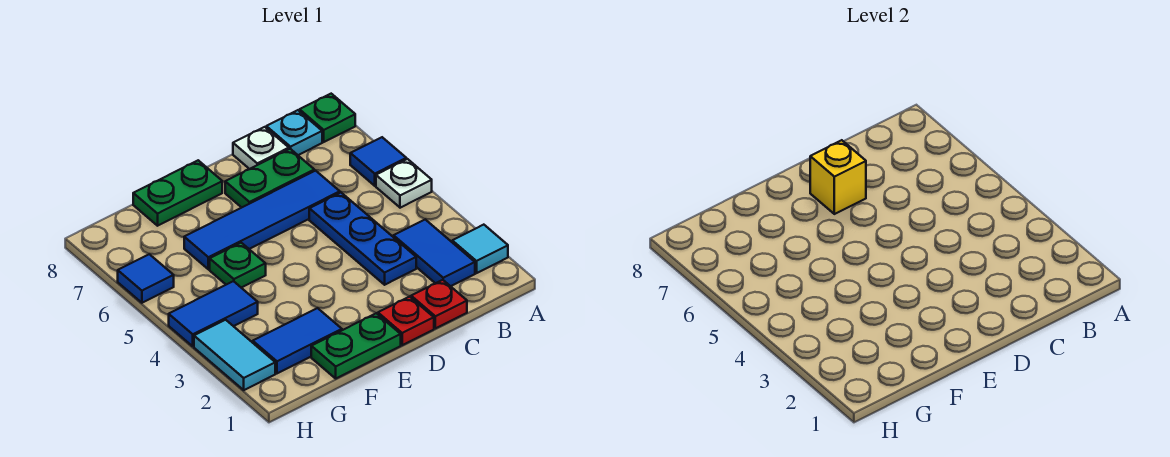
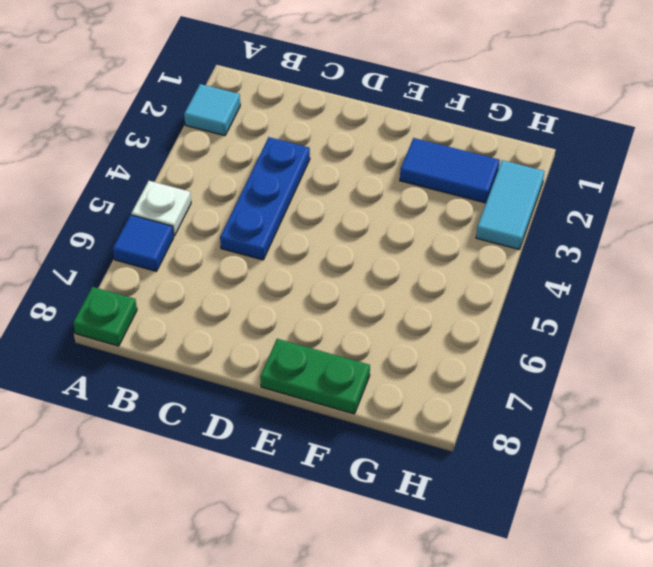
none -> blue 1x2 tile [394,220,475,286]
none -> cyan 1x1 plate [266,110,322,155]
none -> red 1x1 plate [411,280,467,328]

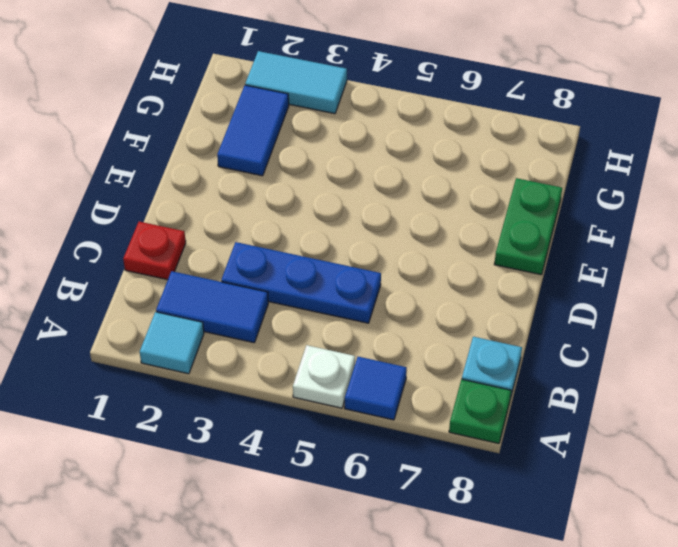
none -> blue 1x4 tile [184,171,340,269]
none -> green 1x2 plate [225,149,314,208]
none -> white 1x1 plate [233,127,289,169]

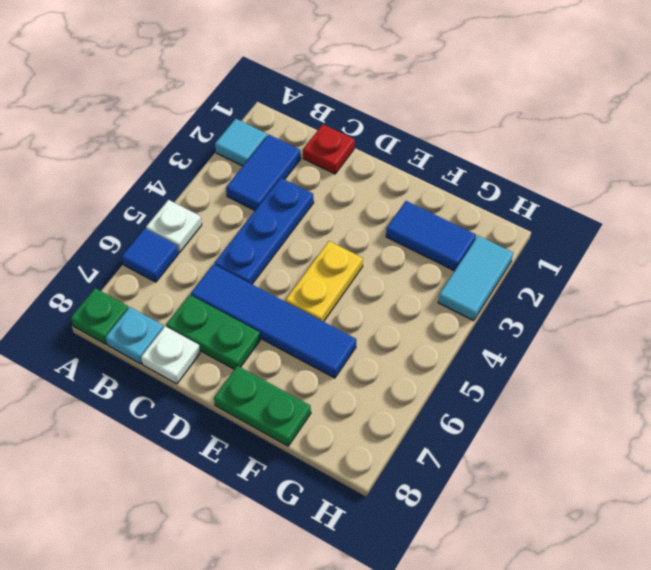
yellow 1x2 plate [286,241,363,322] -> none
none -> red 1x1 plate [378,297,434,345]
none -> green 1x2 plate [311,313,401,378]
none -> green 1x1 plate [210,243,266,288]

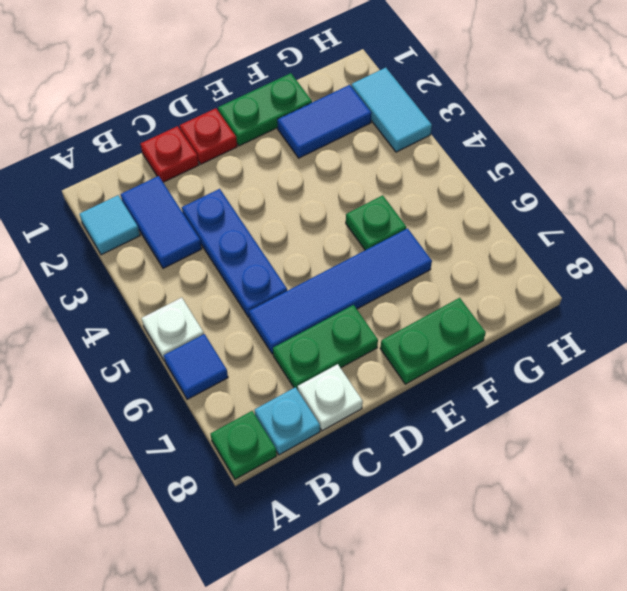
none -> blue 1x2 tile [169,281,258,346]
none -> blue 1x1 tile [118,254,174,303]
none -> yellow 1x1 brick [810,140,866,214]

